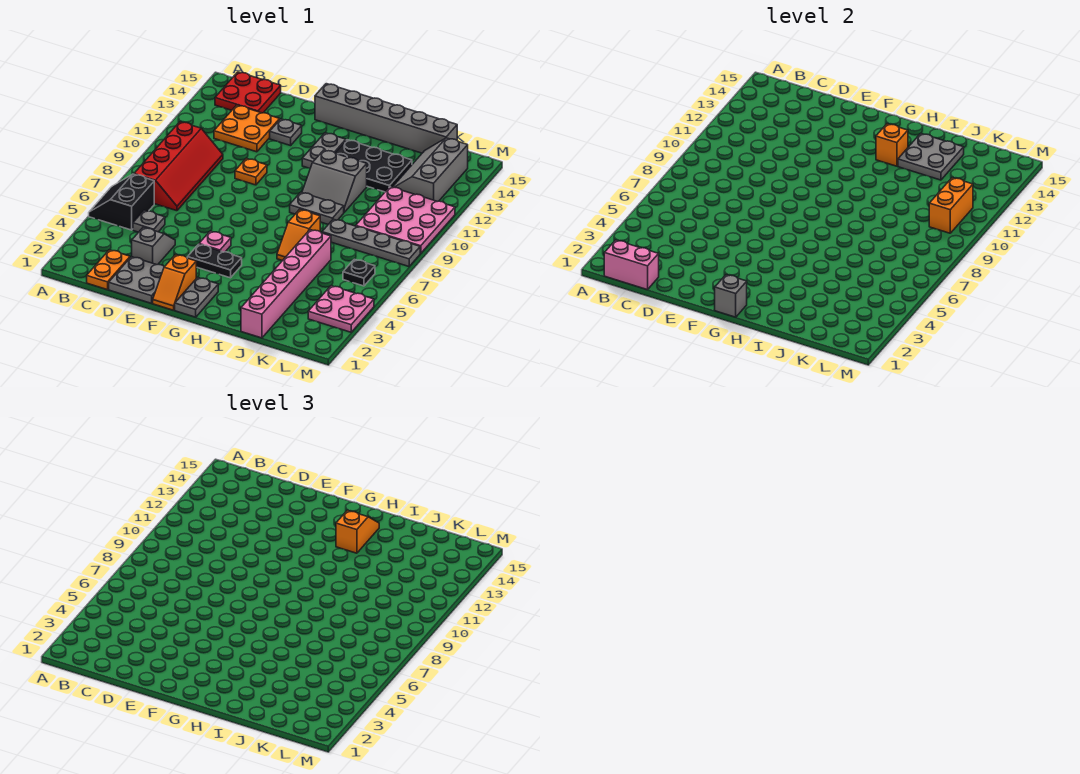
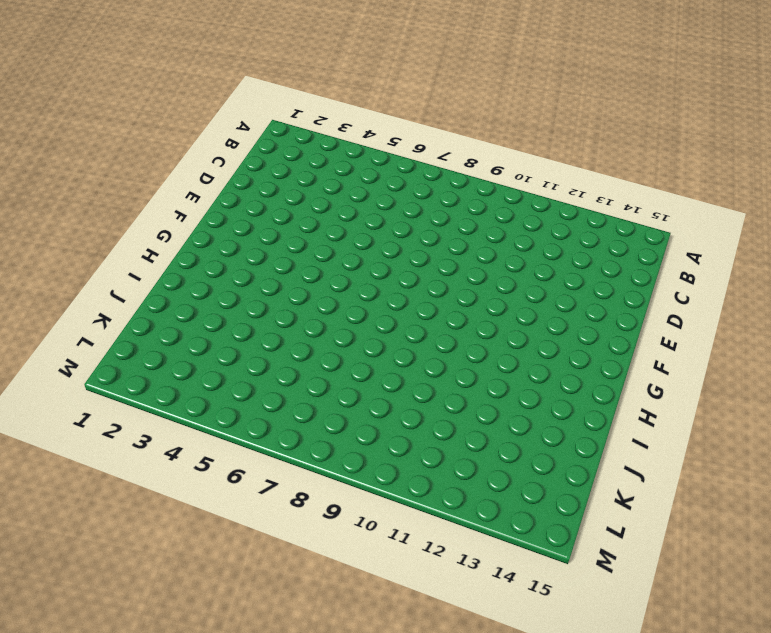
none -> black 2x2 slope [89,174,154,230]
none -> red 2x4 slope [134,122,223,211]
none -> red 2x2 plate [215,72,281,113]
none -> orange 1x2 plate [87,250,130,290]

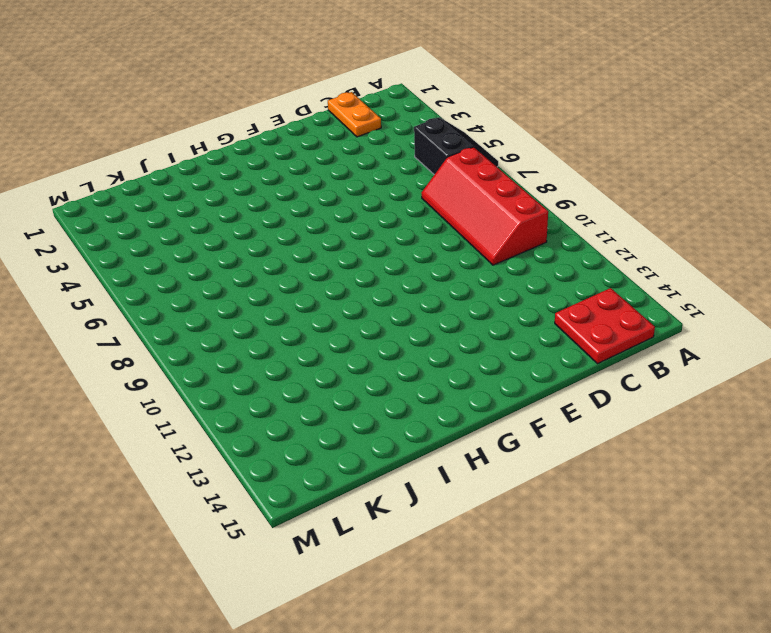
none -> grey 1x1 plate [133,210,165,232]
none -> orange 2x2 plate [214,105,280,152]
none -> grey 2x2 plate [109,257,165,303]
none -> grey 1x2 slope [132,227,175,265]

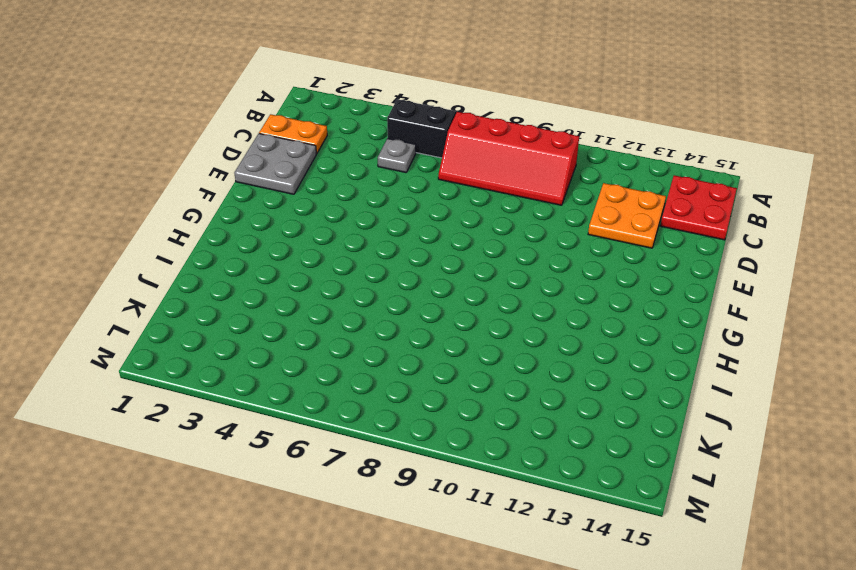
none -> grey 1x2 slope [132,227,175,265]
none -> orange 1x1 plate [235,158,267,185]
none -> grey 1x1 plate [270,119,302,146]
none -> orange 1x2 slope [153,255,196,310]

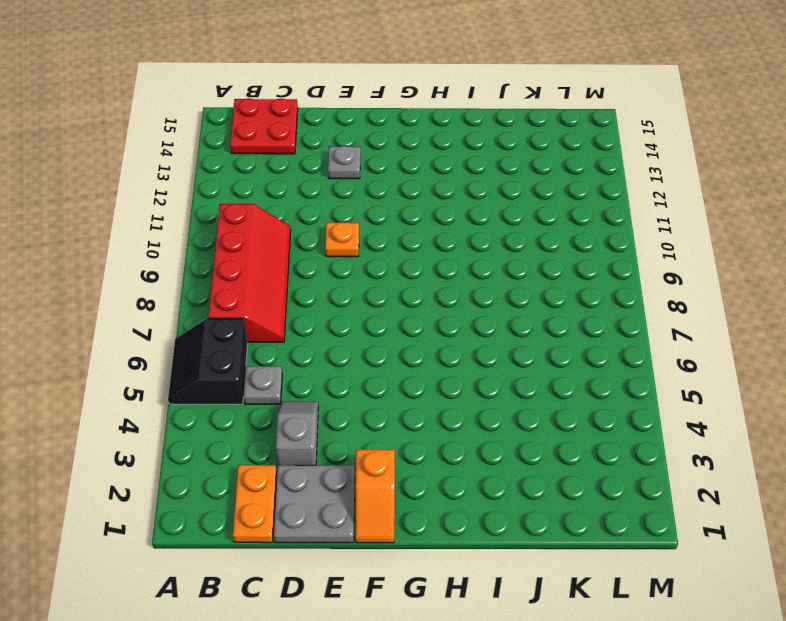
none -> orange 2x2 plate [214,105,280,152]
none -> black 1x2 plate [187,244,242,278]
none -> pink 1x1 plate [199,231,231,252]
none -> grey 1x6 brick [315,84,457,153]

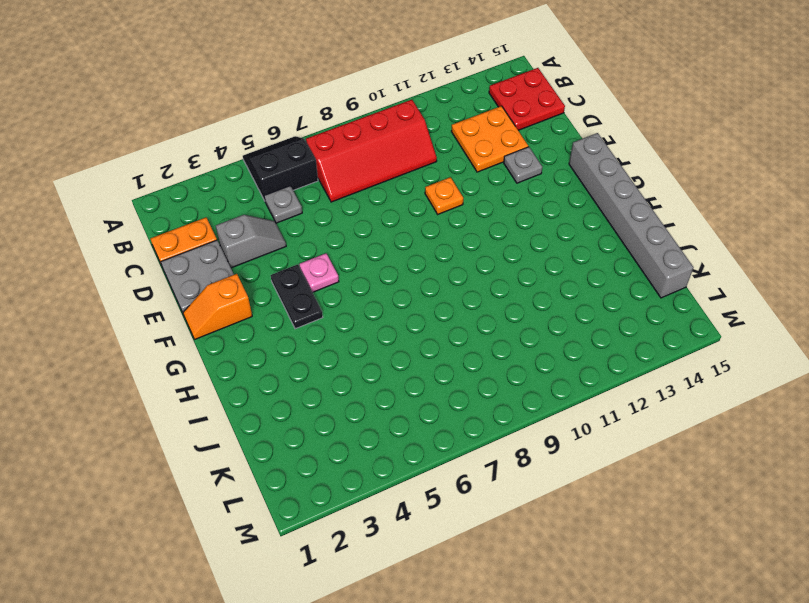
none -> grey 1x2 plate [175,277,218,317]
none -> grey 1x2 plate [302,133,346,168]
none -> grey 1x2 plate [290,192,344,224]
none -> grey 2x2 slope [302,150,367,212]

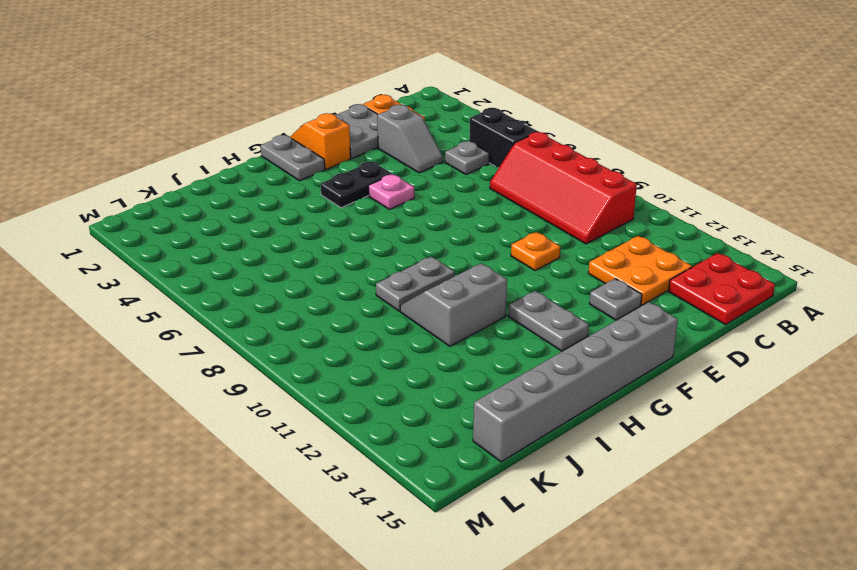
none -> black 2x3 plate [335,140,412,192]
none -> orange 1x2 slope [277,210,320,261]
none -> pink 1x6 brick [241,230,331,338]
none -> grey 1x4 plate [322,219,420,267]

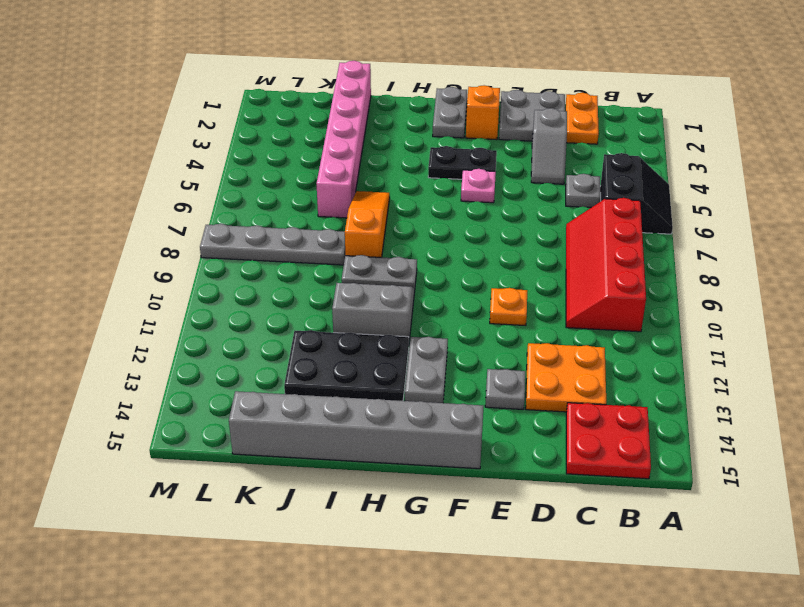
orange 1x3 slope [345,191,390,257] -> orange 1x2 slope [277,210,320,261]
none -> pink 3x3 plate [356,187,455,253]
none -> grey 2x3 slope [393,138,468,202]
none -> pink 2x2 plate [308,286,374,332]
none -> black 1x1 plate [343,259,375,286]

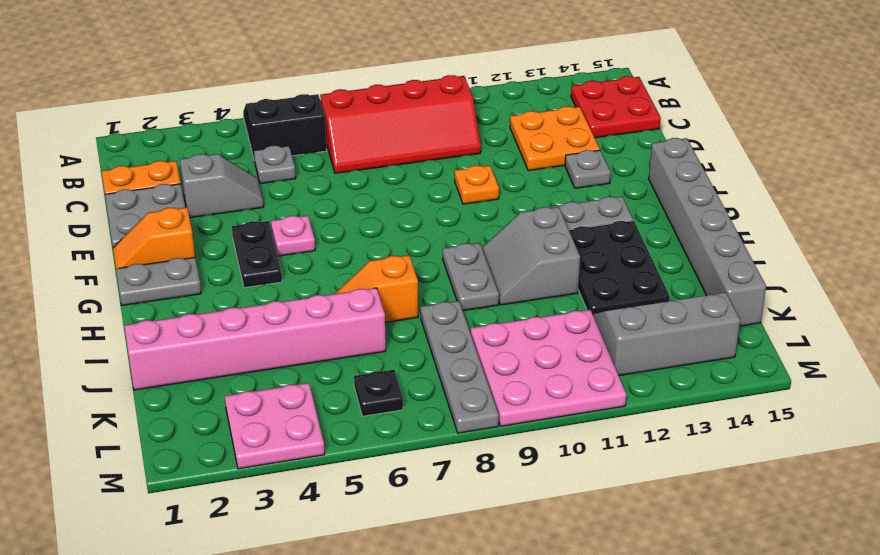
none -> pink 1x2 brick [604,240,659,290]
none -> grey 1x1 brick [715,275,747,317]
none -> orange 1x1 brick [876,124,908,166]
none -> grey 2x2 plate [898,133,964,180]

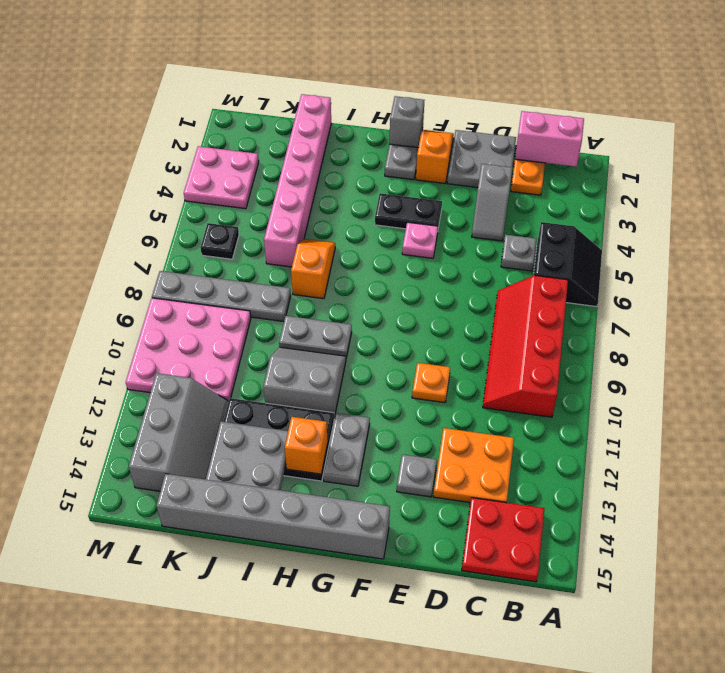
none -> orange 1x2 brick [929,178,973,233]
none -> orange 1x2 slope [336,510,379,553]

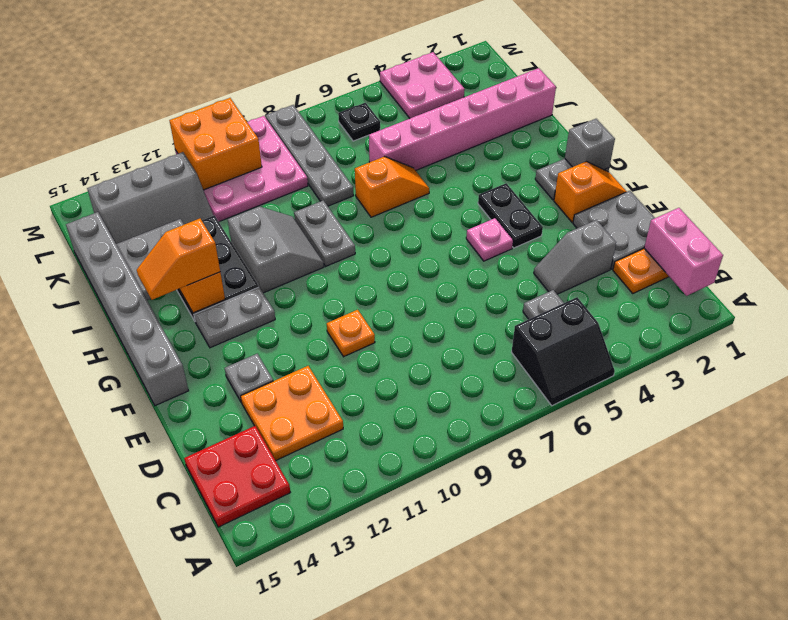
orange 2x2 brick [169,98,262,190] -> orange 1x2 brick [929,178,973,233]
none -> red 2x4 slope [134,122,223,211]

